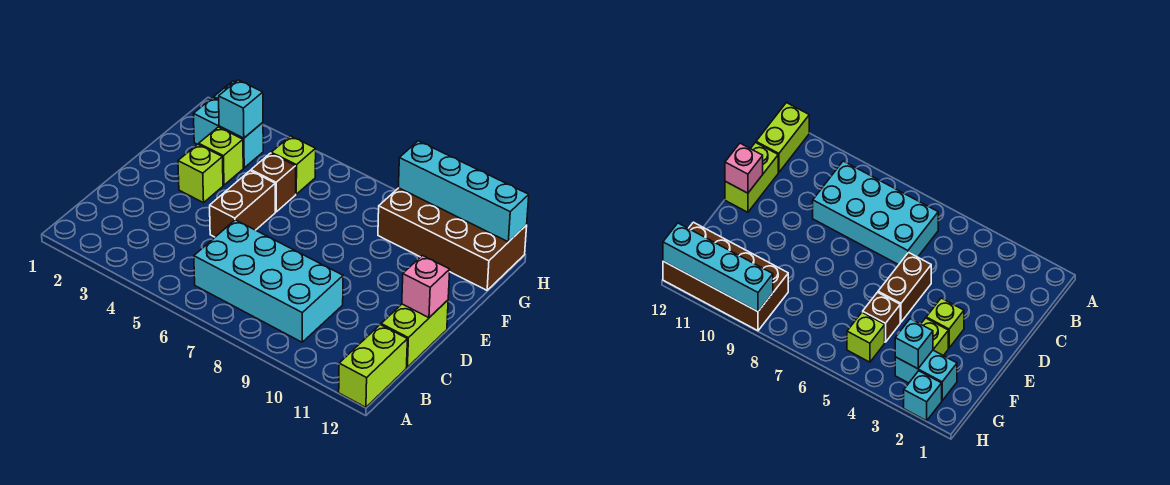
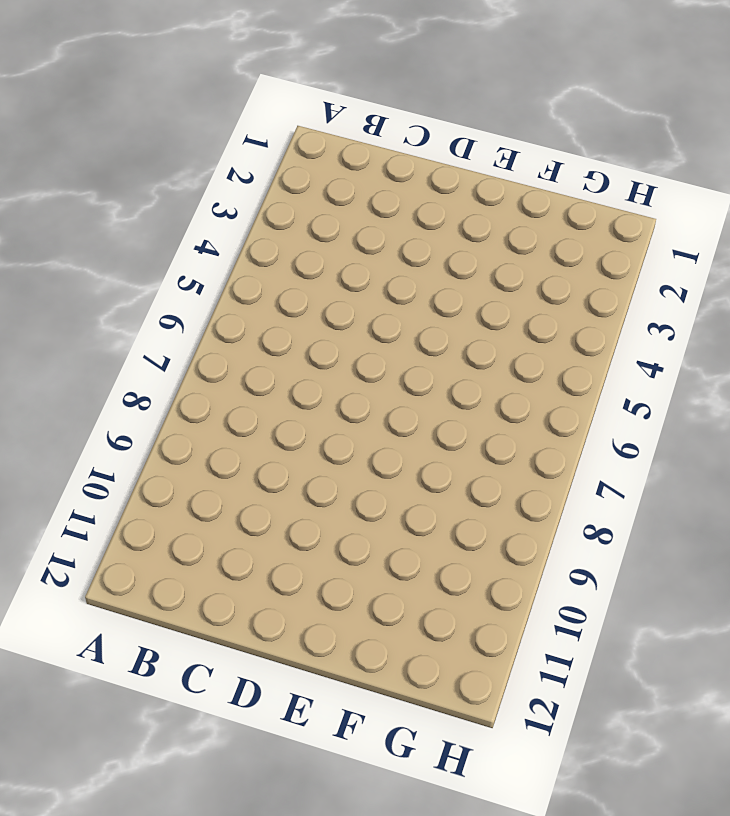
none -> lime 1x2 brick [339,325,407,407]
none -> cyan 2x4 brick [194,220,343,342]
none -> lime 1x2 brick [381,300,448,367]

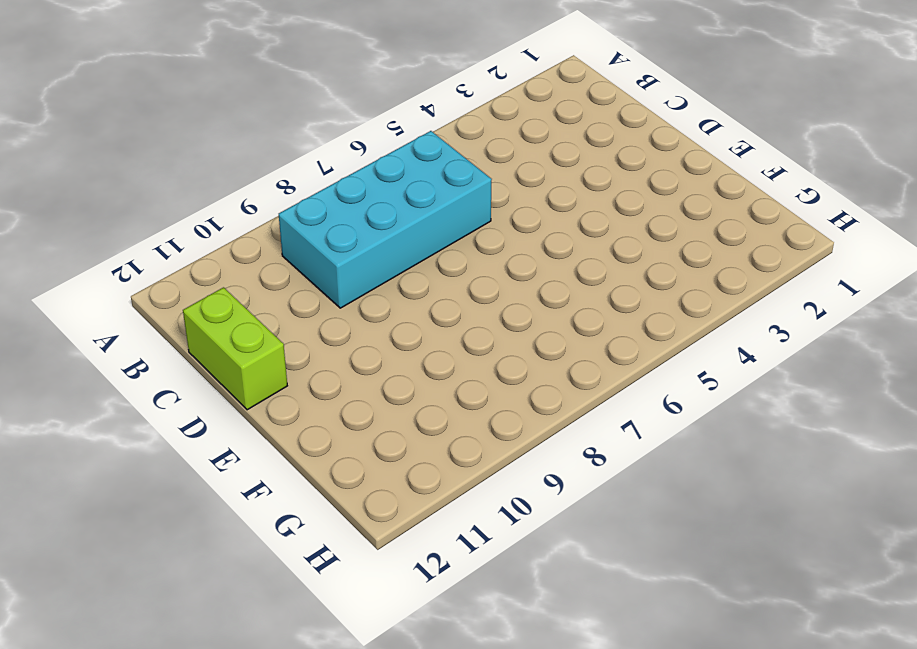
none -> lime 1x2 brick [339,325,407,407]
none -> brown 1x2 brick [210,171,275,237]
none -> lime 1x1 brick [178,144,223,203]

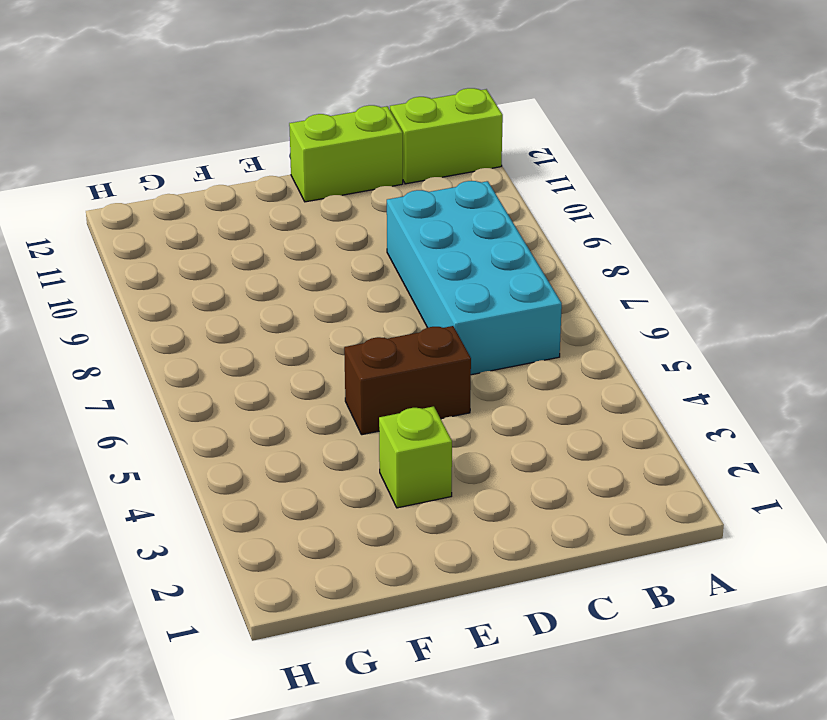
none -> lime 1x1 brick [199,127,243,185]
none -> brown 1x1 brick [251,153,296,212]
none -> cyan 1x2 brick [194,98,263,168]

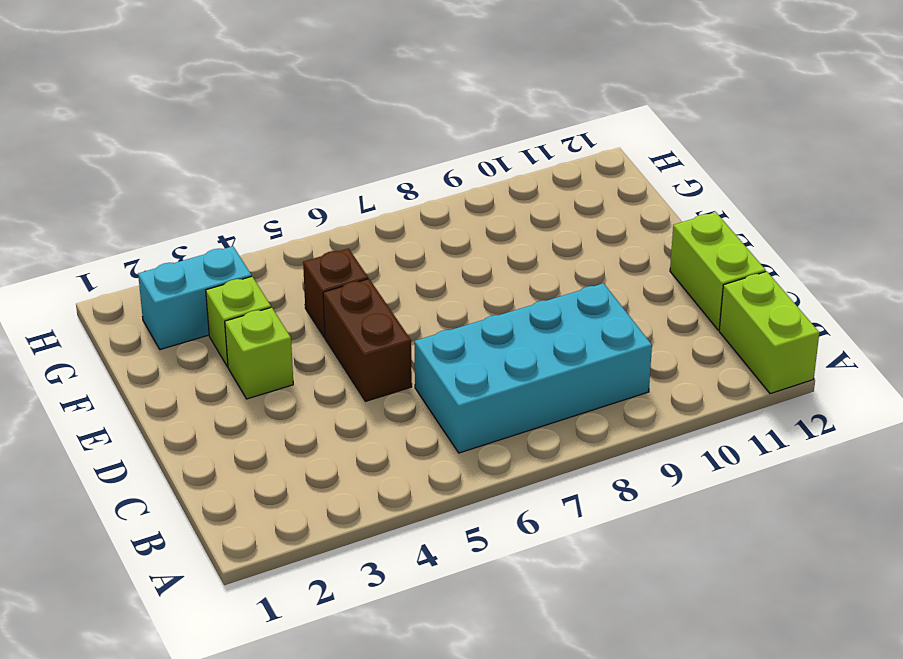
none -> lime 1x1 brick [271,136,316,194]
none -> brown 2x4 brick [378,188,527,290]
none -> cyan 1x1 brick [904,371,942,421]

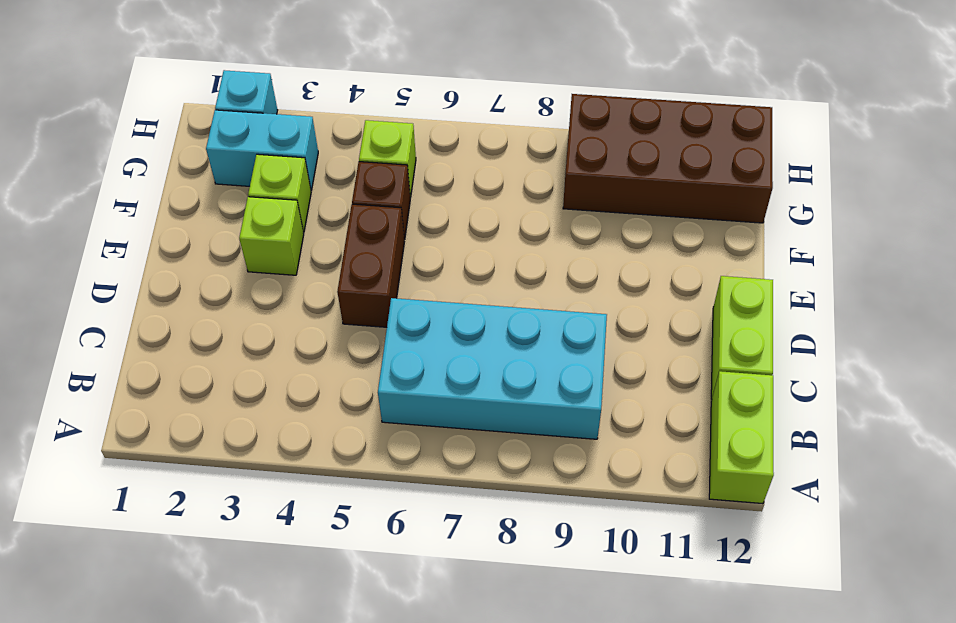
none -> pink 1x1 brick [402,255,450,318]
none -> cyan 1x1 brick [219,80,263,138]
none -> cyan 1x4 brick [399,141,529,242]

